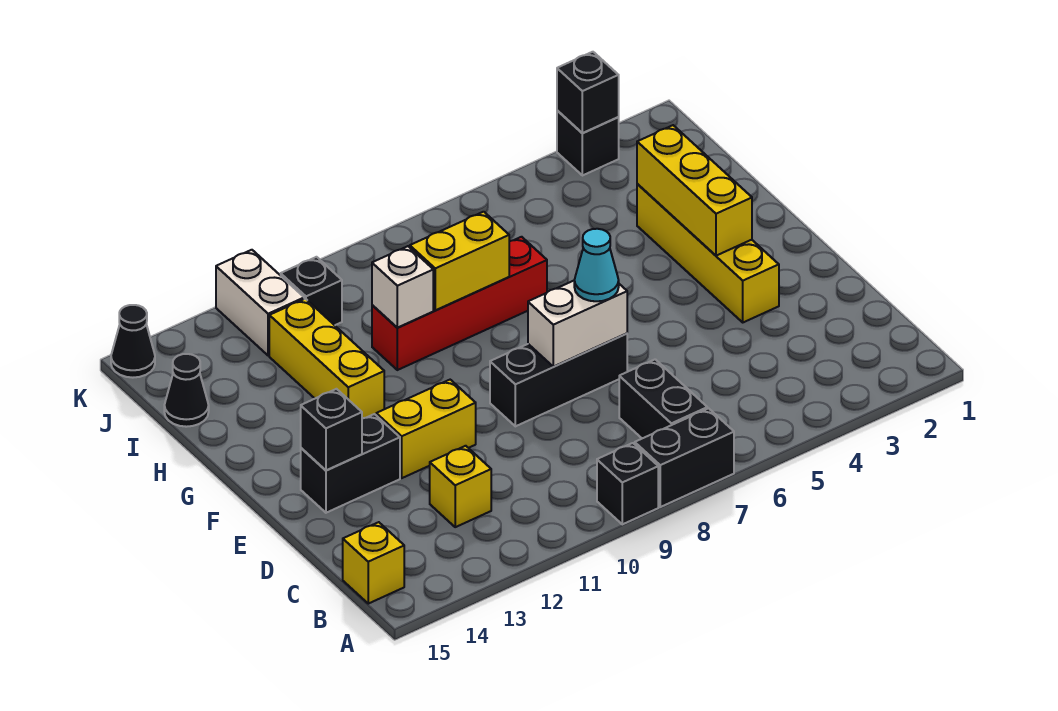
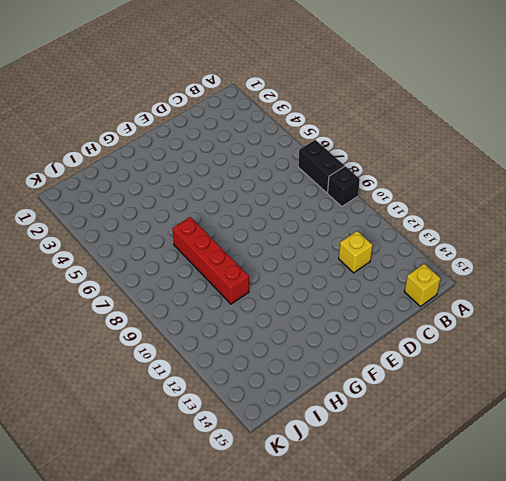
none -> black 1x2 brick [619,359,707,438]
none -> yellow 1x4 brick [637,184,779,322]
none -> black 1x3 brick [490,333,627,426]

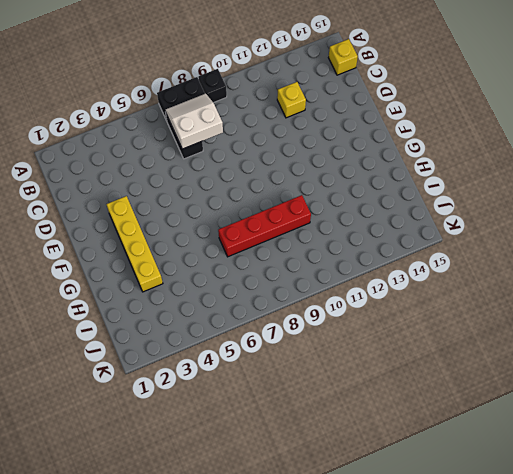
white 2x2 slope [165,94,223,149] -> none
none -> black 1x3 brick [490,333,627,426]
none -> yellow 1x2 brick [376,380,476,478]
none -> black 1x2 brick [301,414,400,513]

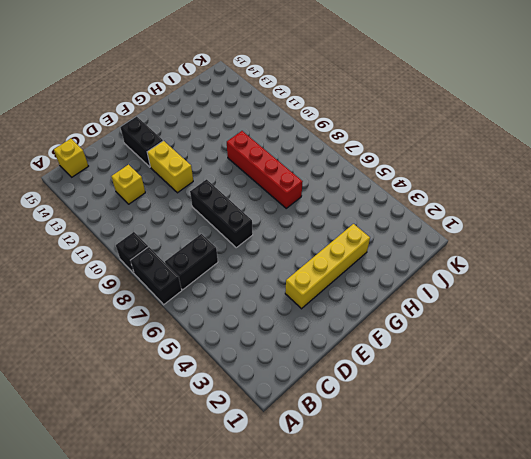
none -> yellow 1x3 brick [269,299,384,419]
none -> black 1x1 cone [164,354,209,427]
none -> black 1x1 brick [281,257,342,325]

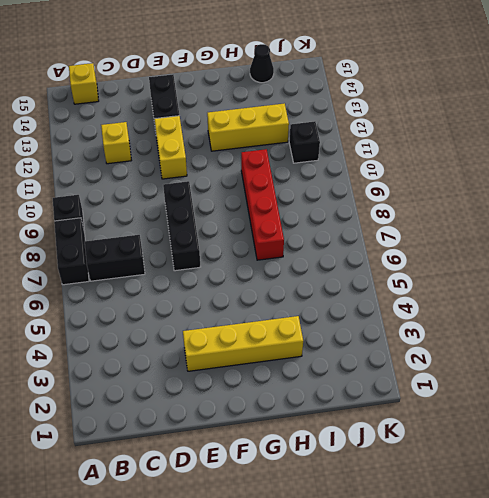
none -> white 1x2 brick [216,250,304,356]
none -> black 1x1 brick [557,110,619,176]
none -> black 1x1 cone [111,305,155,378]

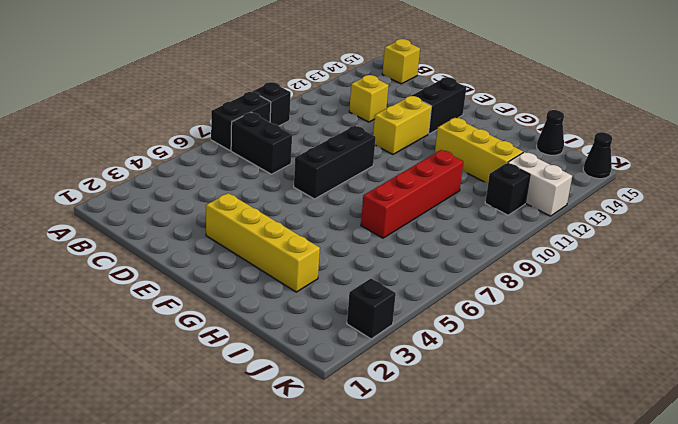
none -> white 1x2 brick [528,281,627,367]
none -> black 1x1 brick [301,389,362,470]
none -> yellow 1x3 brick [637,125,752,256]

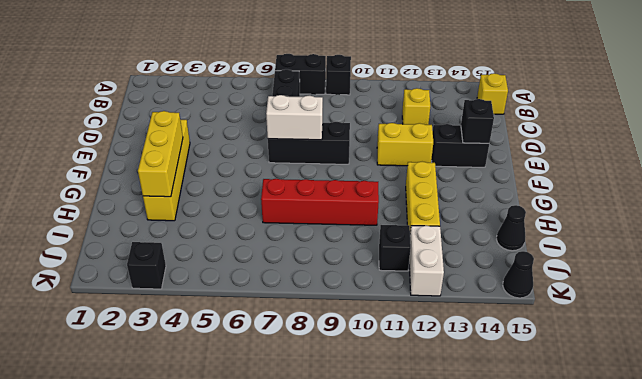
none -> yellow 1x2 brick [410,212,509,310]
none -> white 1x1 brick [372,246,433,328]
none -> black 1x1 brick [557,52,619,133]

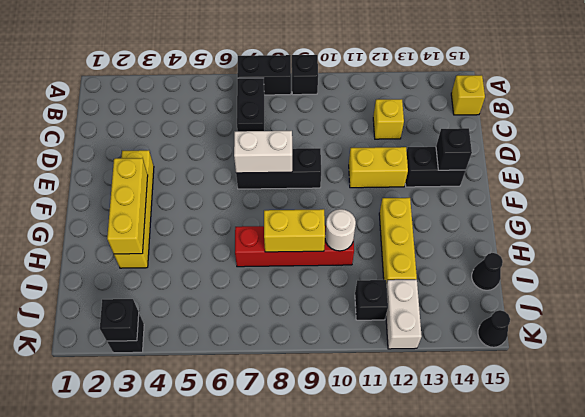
white 1x1 round brick [325,209,356,251] -> white 1x1 brick [372,246,433,328]
none -> cyan 1x1 cone [574,229,619,301]

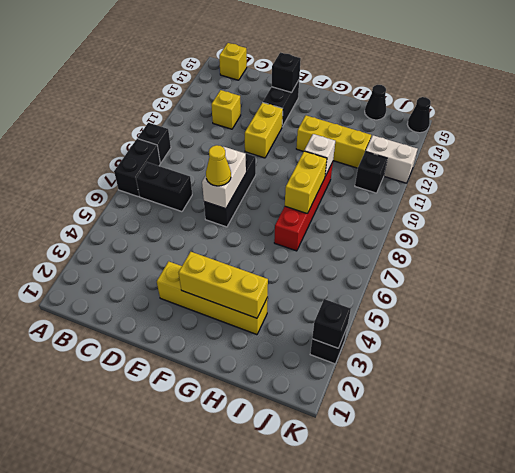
yellow 1x1 cone [206,145,231,186] -> cyan 1x1 cone [574,229,619,301]

